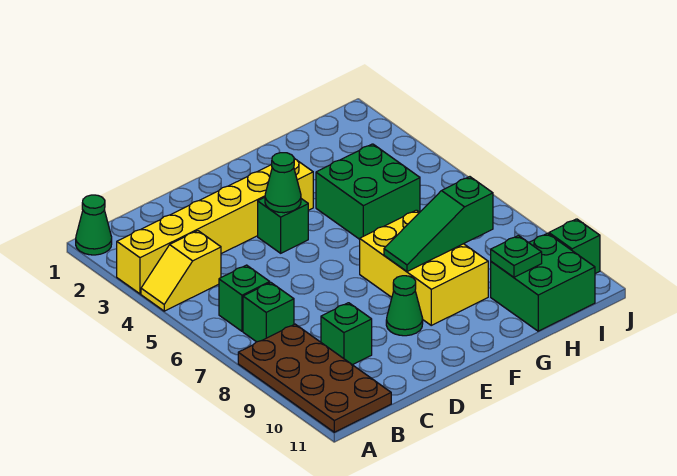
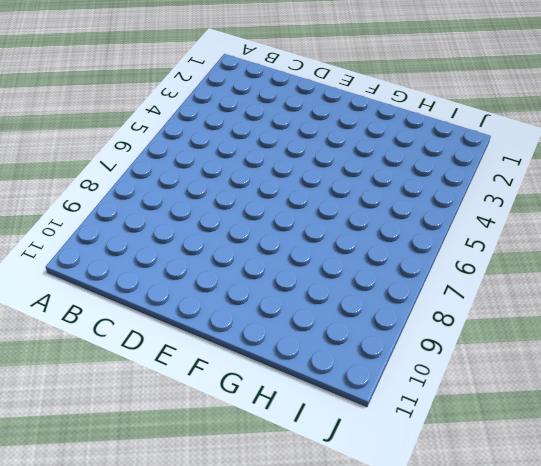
none -> green 1x1 cone [76,195,112,255]
none -> yellow 1x6 brick [117,159,313,294]
none -> yellow 1x2 slope [141,231,221,311]

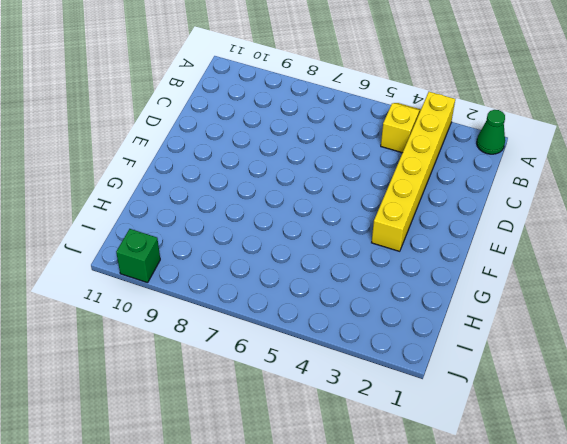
none -> brown 2x4 plate [238,324,391,432]
none -> green 1x1 brick [219,265,270,331]
none -> green 1x1 brick [243,283,294,342]

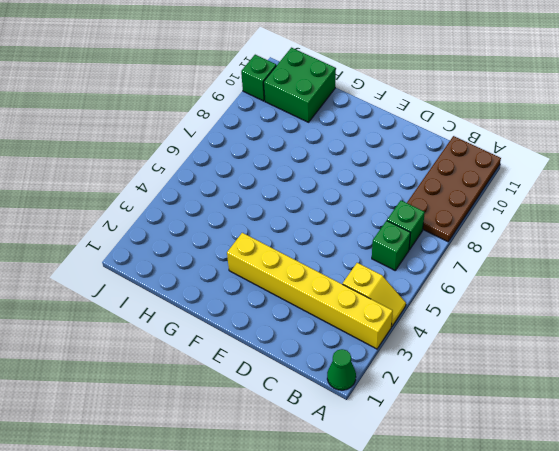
none -> green 1x1 brick [321,303,372,365]
none -> green 1x1 brick [258,197,308,253]
none -> green 1x1 cone [386,276,423,336]

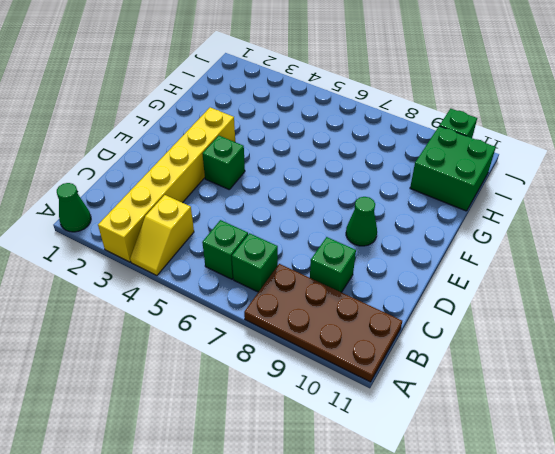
none -> yellow 2x3 brick [360,210,488,325]
none -> green 2x2 brick [316,144,420,239]
none -> green 1x1 cone [265,153,301,213]

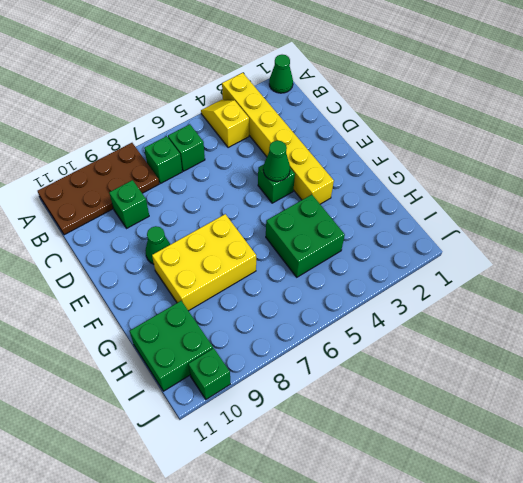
none -> green 1x3 slope [384,177,493,272]
none -> green 1x1 plate [491,236,542,277]

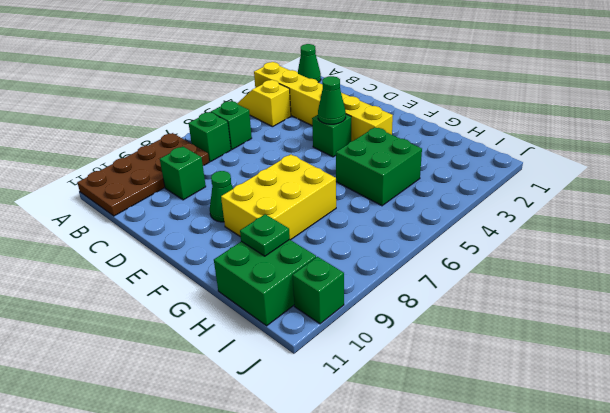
none -> green 1x3 slope [384,177,493,272]

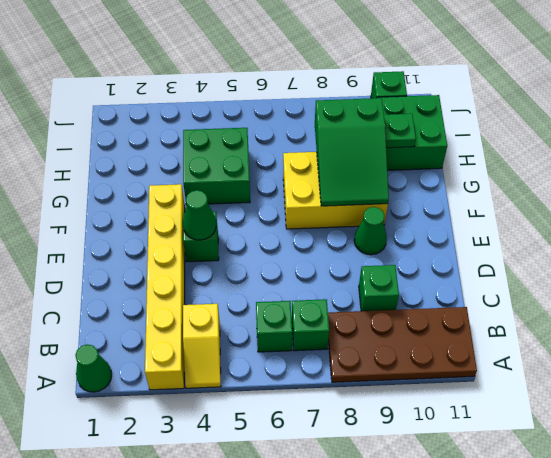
green 2x3 slope [315,98,389,206] -> green 1x3 slope [384,177,493,272]

